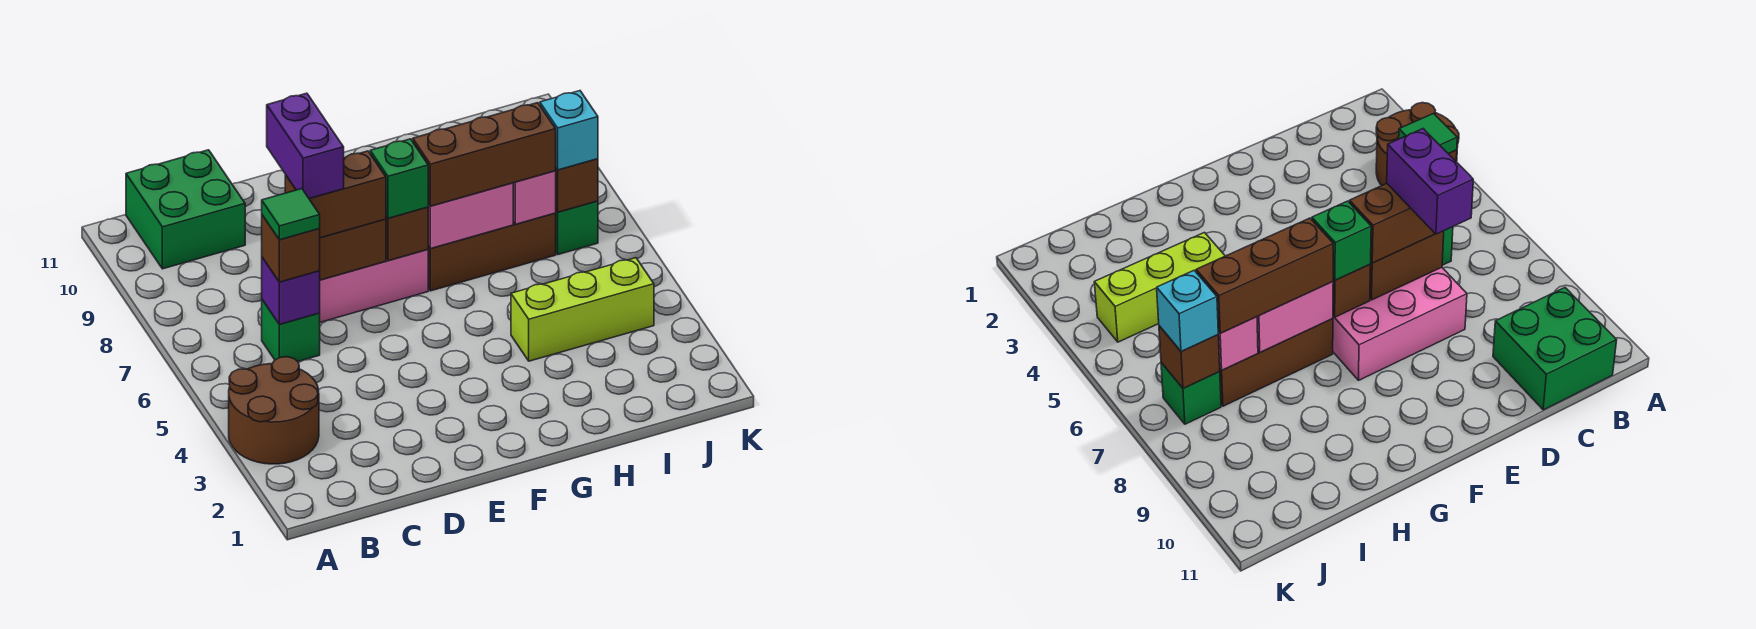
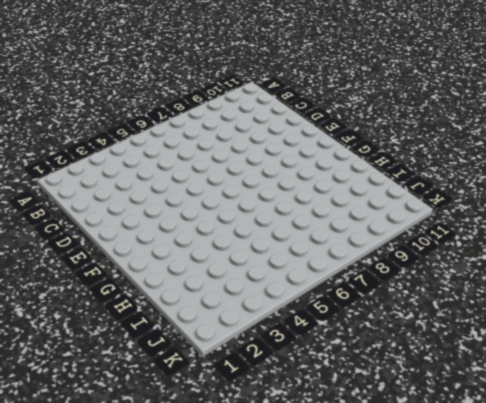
none -> brown 2x2 round brick [229,357,319,464]
none -> green 2x2 brick [126,150,245,269]
none -> green 1x1 brick [262,300,320,361]

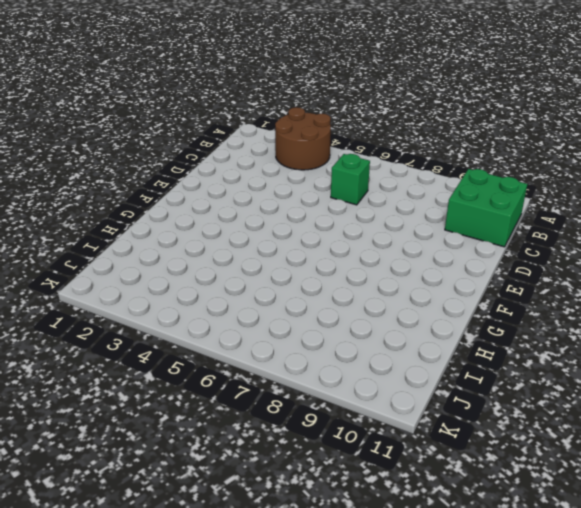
none -> pink 2x3 brick [320,249,428,322]
none -> brown 1x3 brick [428,213,556,291]
none -> lime 1x3 brick [511,258,654,361]

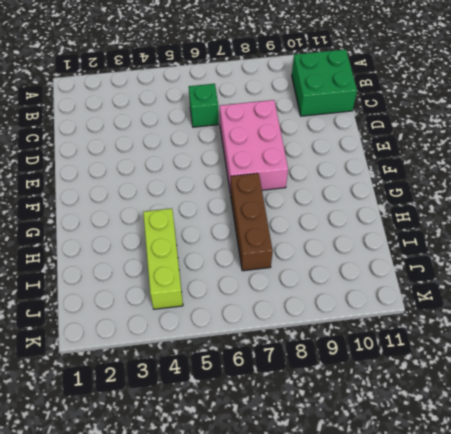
none -> brown 2x2 round brick [229,357,319,464]
none -> green 1x1 brick [555,201,598,254]
none -> purple 1x1 brick [262,257,320,324]

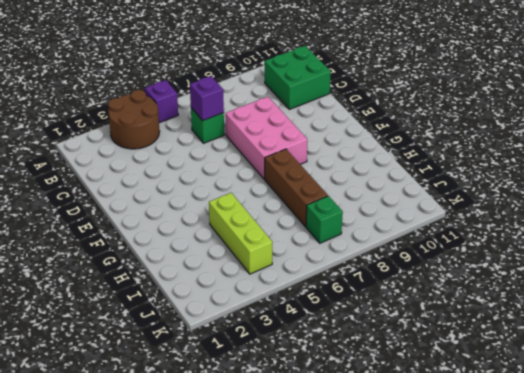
purple 1x1 brick [145,80,178,123] -> none
none -> brown 1x2 brick [320,219,386,280]
none -> brown 1x1 brick [386,207,428,261]
none -> pink 1x2 brick [428,183,513,249]

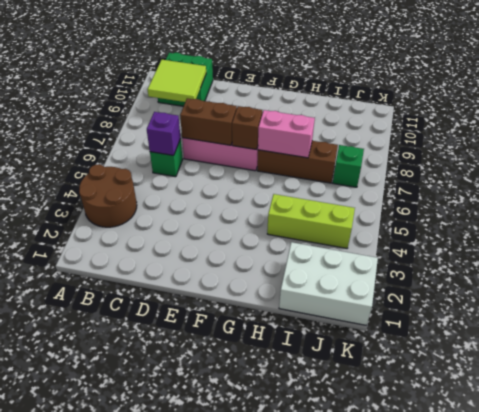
lime 2x2 tile [148,60,206,102] -> none
white 2x3 brick [279,242,378,325] -> none
none -> pink 1x1 brick [513,171,556,224]
none -> brown 1x1 brick [556,159,598,212]
none -> brown 1x1 brick [262,215,320,282]

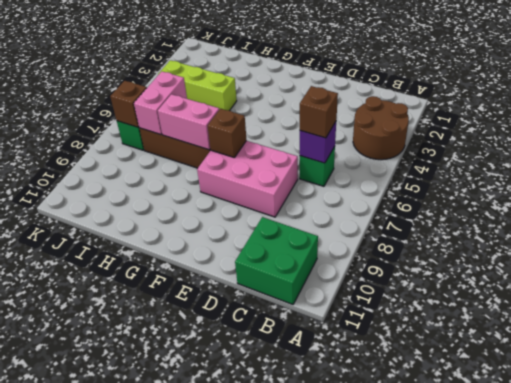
pink 1x2 brick [134,72,187,135] -> pink 1x1 brick [513,171,556,224]
none -> brown 1x2 brick [320,219,386,280]
none -> brown 1x2 brick [285,151,386,238]
none -> green 1x1 brick [370,139,428,218]

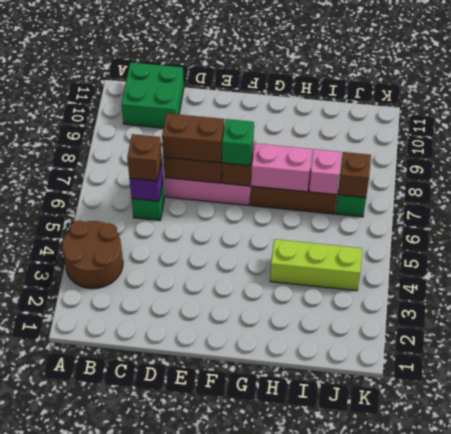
none -> brown 1x3 brick [413,103,556,206]
none -> cyan 1x1 brick [540,91,598,170]
none -> green 1x1 tile [262,189,320,240]

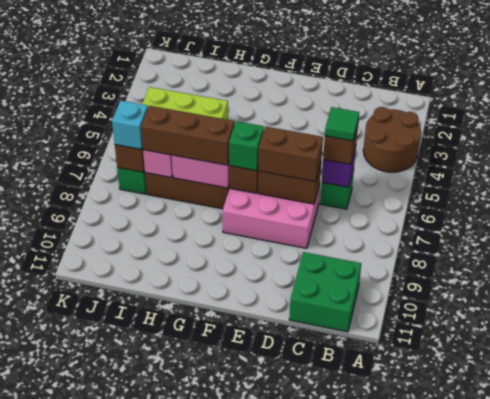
none -> purple 1x2 brick [267,93,344,198]

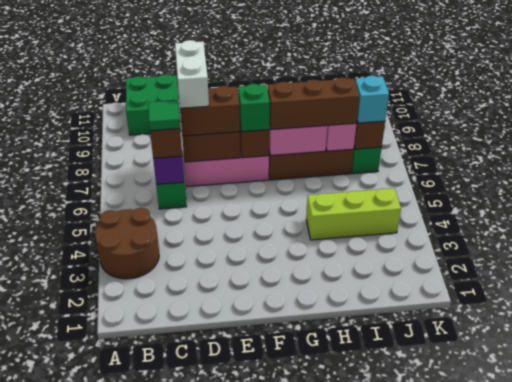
white 1x2 brick [175,40,209,108] -> purple 1x2 brick [267,93,344,198]

